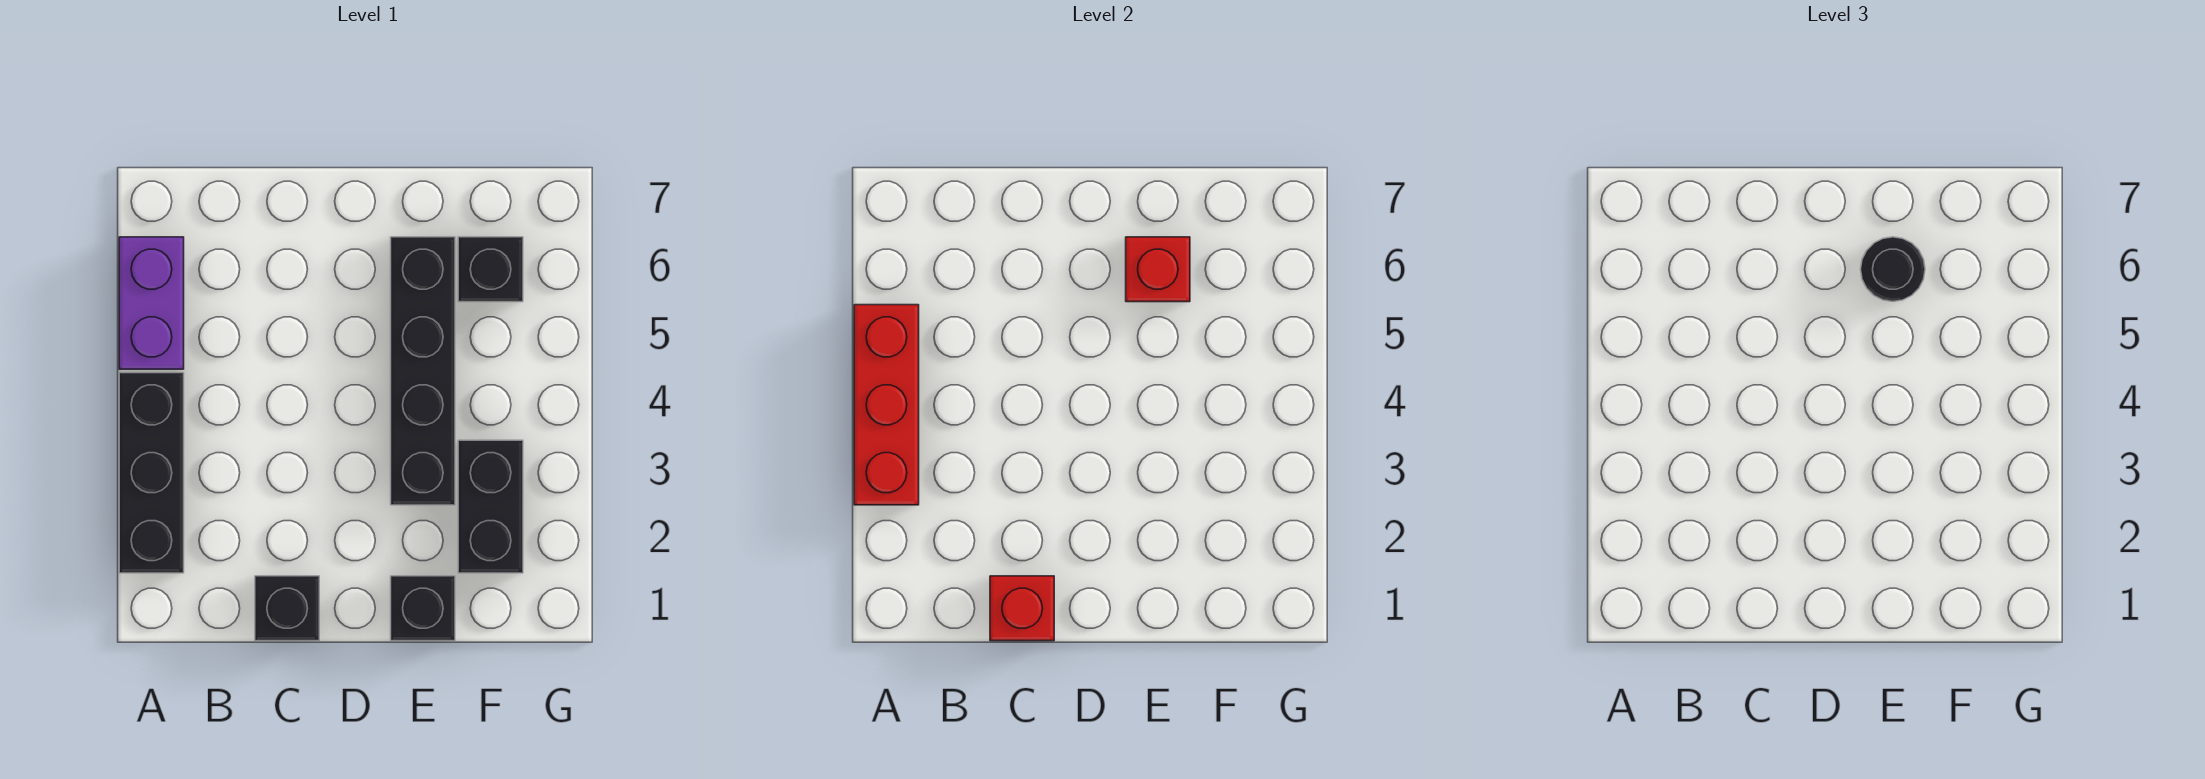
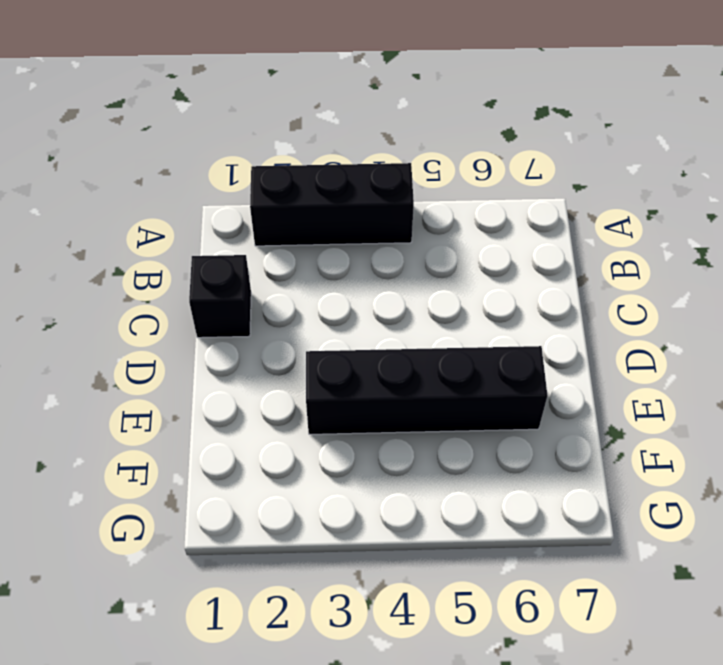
none -> purple 1x2 brick [119,237,184,369]
none -> black 1x1 brick [391,576,455,641]

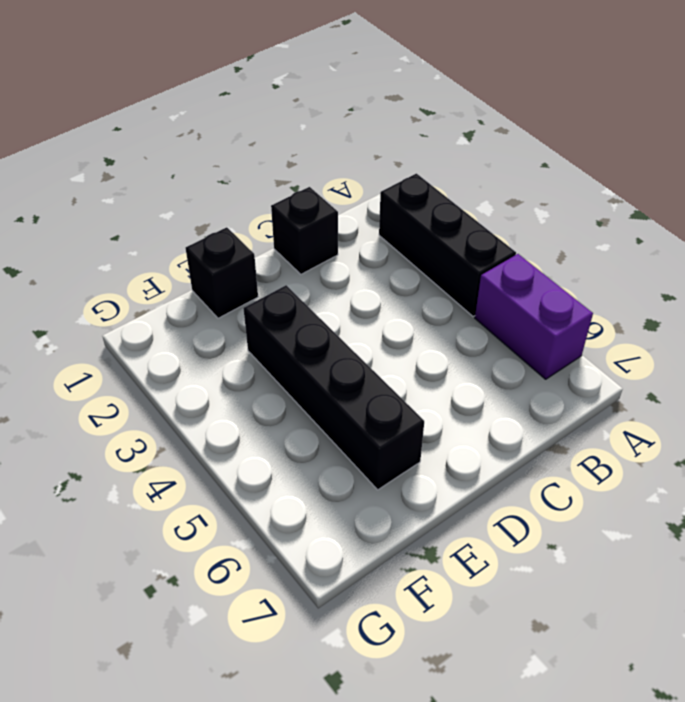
none -> black 1x2 brick [458,440,523,573]
none -> black 1x1 brick [458,237,523,302]

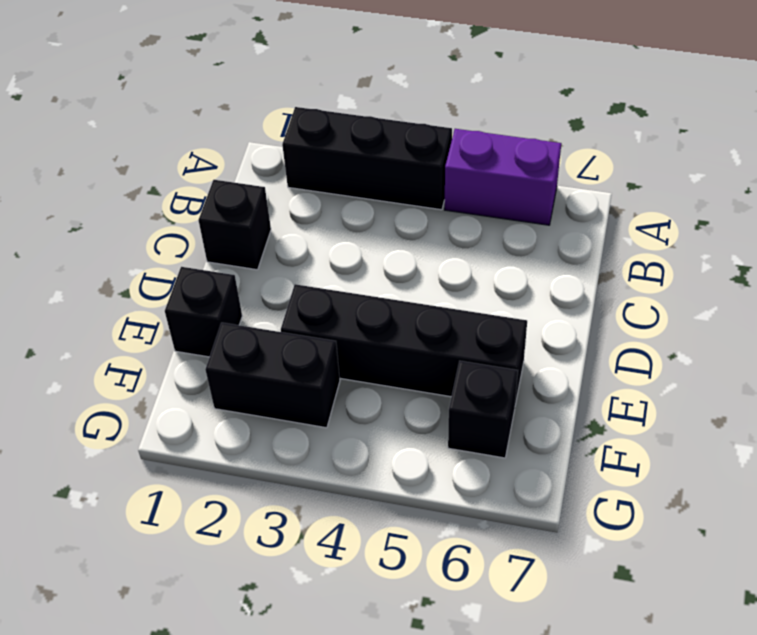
none -> red 1x3 brick [854,305,919,505]
none -> red 1x1 brick [990,576,1054,641]

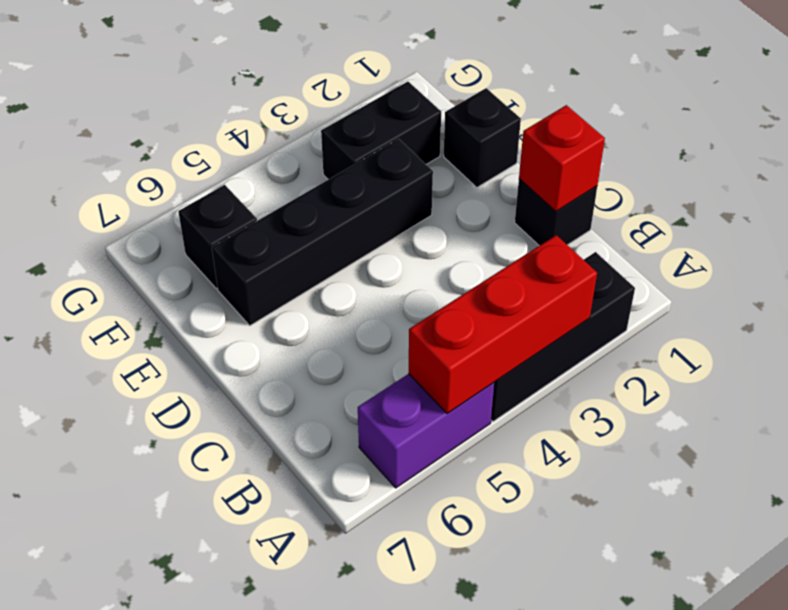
none -> red 1x1 brick [1126,237,1190,302]
none -> black 1x1 round brick [1861,237,1925,301]

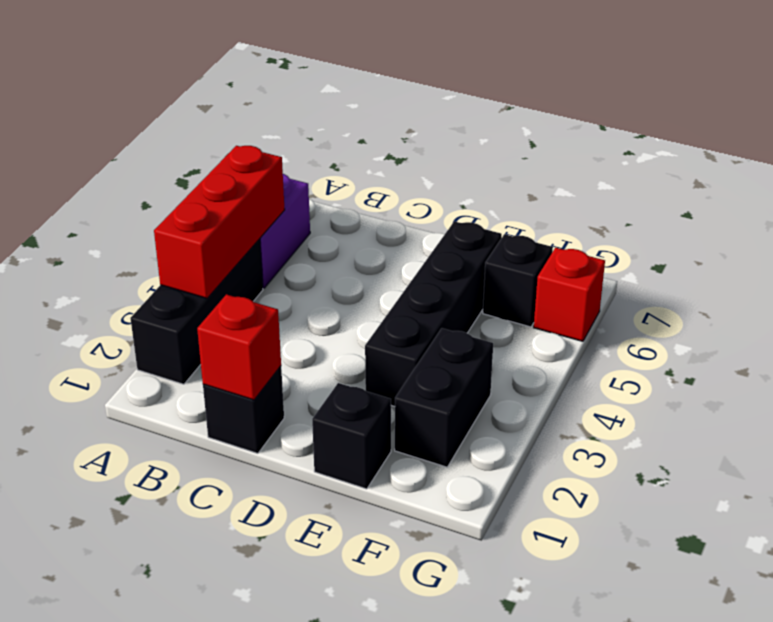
red 1x1 brick [534,248,605,341] -> red 1x1 brick moved to [1126,237,1190,302]
none -> black 1x1 round brick [1861,237,1925,301]

